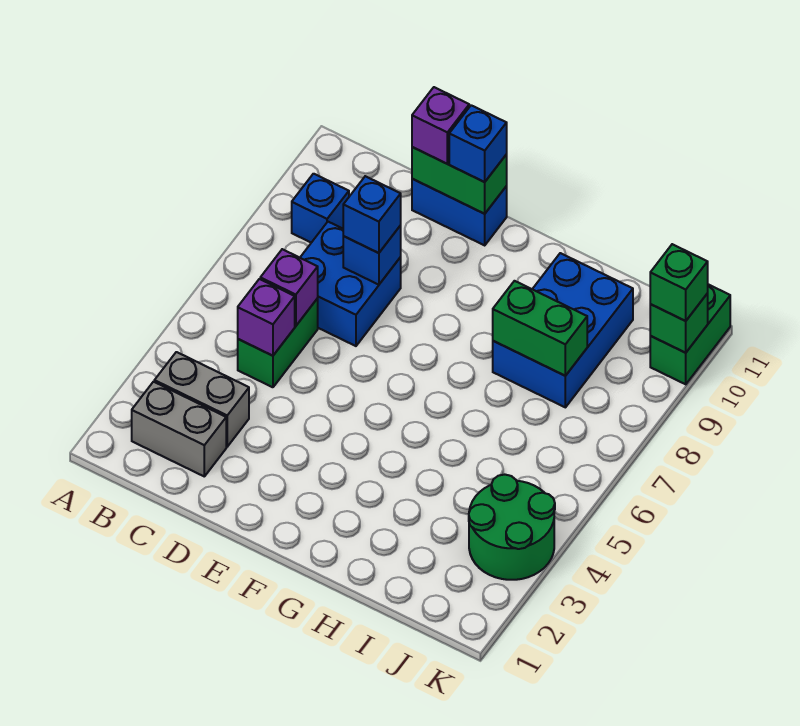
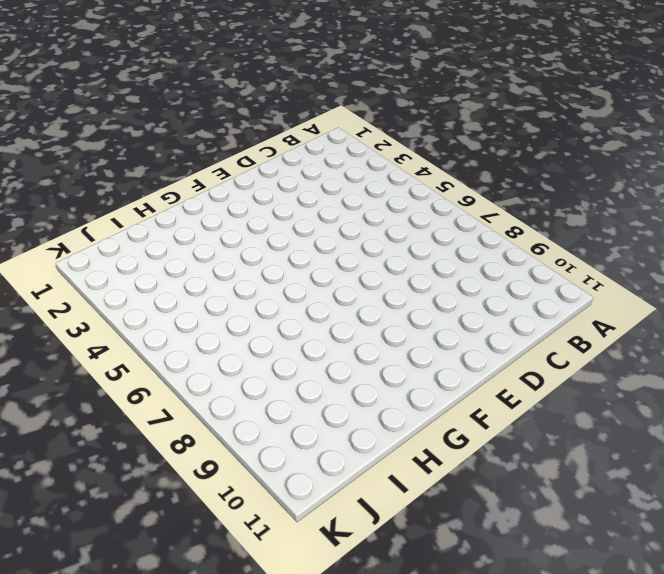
none -> grey 1x2 brick [132,382,226,476]
none -> grey 1x2 brick [154,352,249,447]
none -> blue 1x1 brick [292,174,349,243]

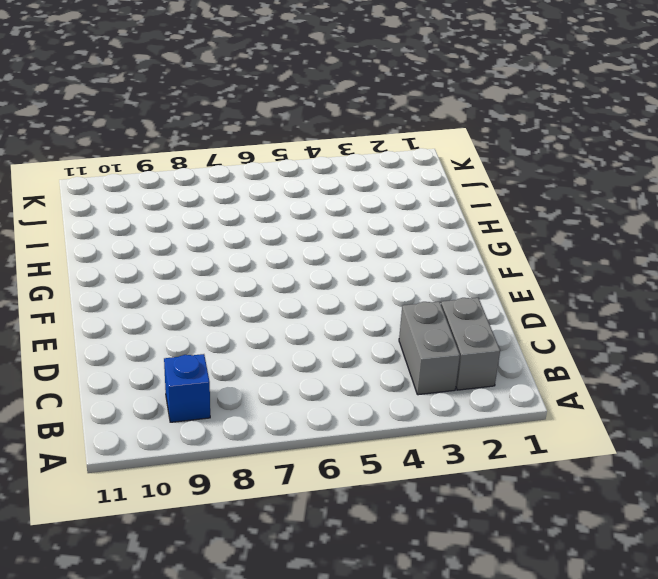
none -> green 1x2 brick [238,298,318,387]
none -> blue 2x2 brick [300,222,401,346]
none -> blue 1x2 brick [412,179,507,245]

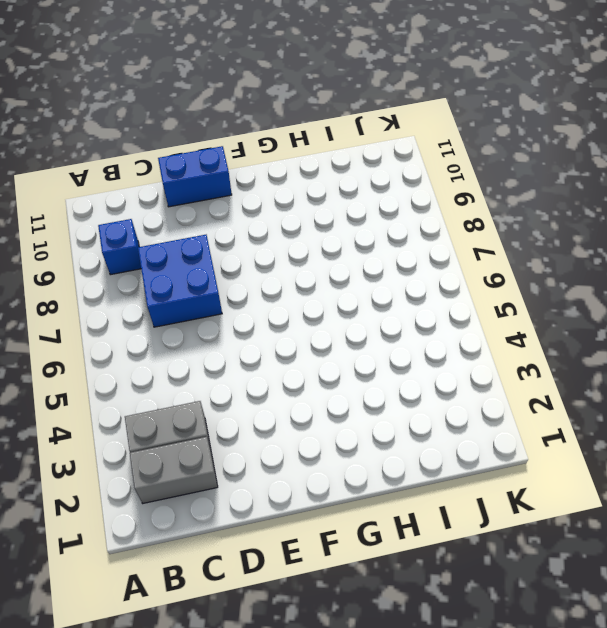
none -> green 1x2 brick [238,298,318,387]
none -> blue 2x3 brick [493,253,633,407]
none -> green 2x2 round brick [469,475,555,580]

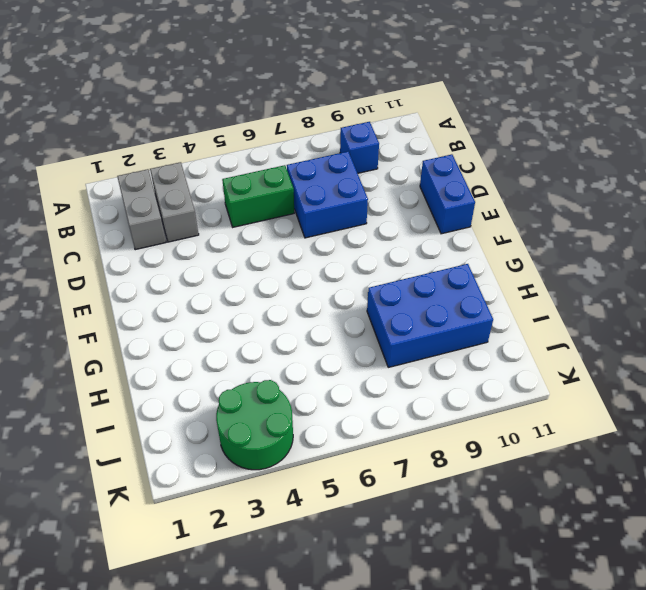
none -> green 1x2 brick [650,284,730,384]
none -> purple 1x1 brick [238,279,295,356]
none -> purple 1x1 brick [260,249,318,326]

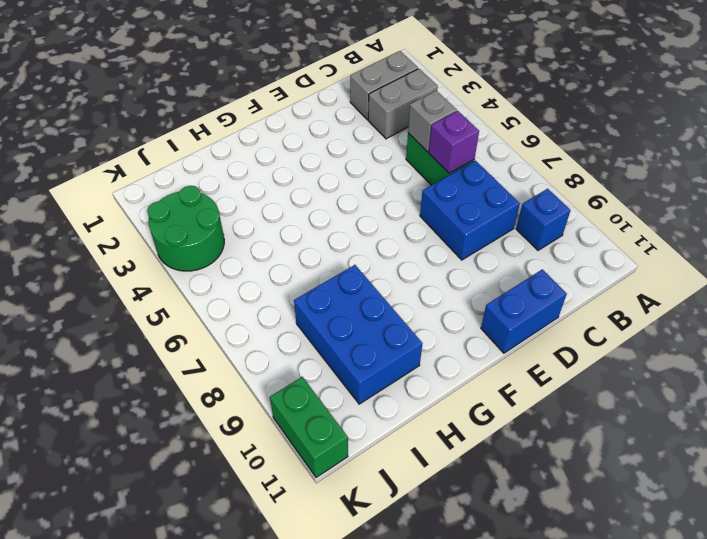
grey 1x1 brick [408,91,457,152] -> purple 1x1 brick [238,279,295,356]
none -> blue 1x1 brick [343,225,401,285]
none -> green 1x2 brick [412,147,507,214]
none -> green 1x2 brick [493,281,587,376]

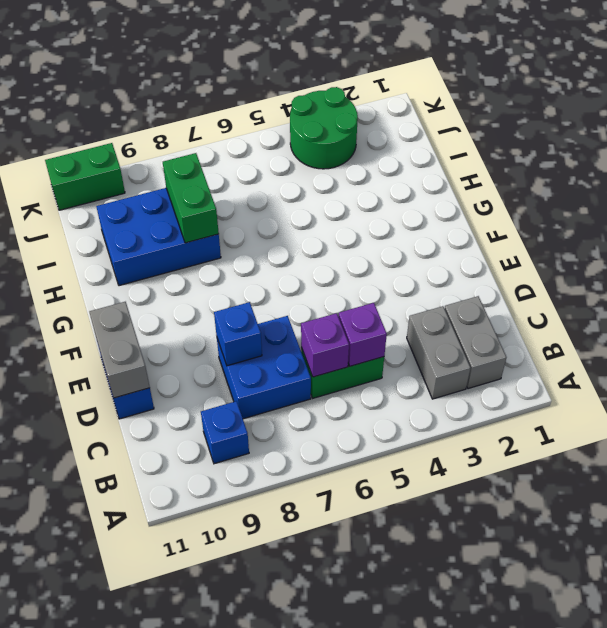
grey 1x2 brick [90,302,150,398] -> green 1x2 brick [412,147,507,214]
none -> green 1x1 brick [650,293,708,353]
none -> blue 1x1 brick [343,176,401,253]
none -> purple 1x1 brick [412,87,469,164]

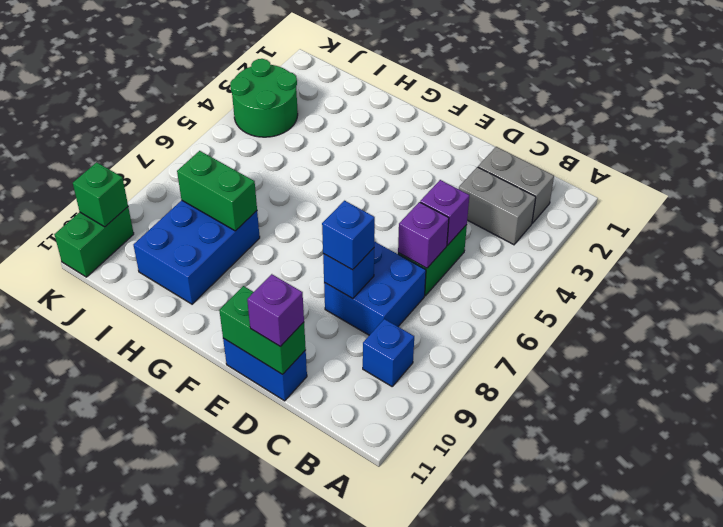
none -> blue 1x1 brick [449,105,507,182]
none -> green 1x1 brick [650,244,708,321]

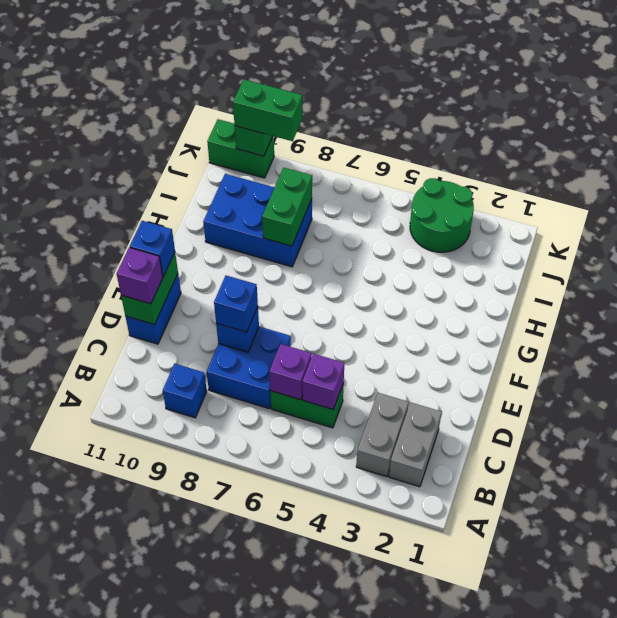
green 1x2 brick [233,79,302,141] -> green 1x1 brick [650,244,708,321]

